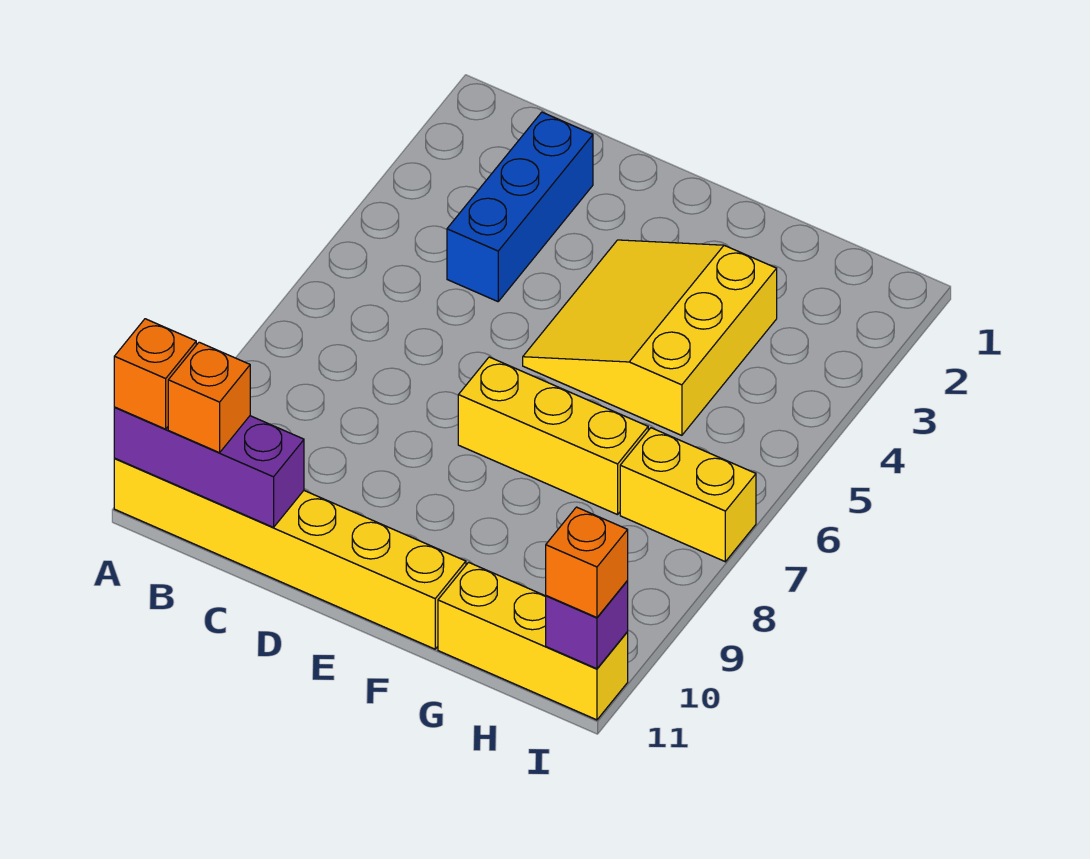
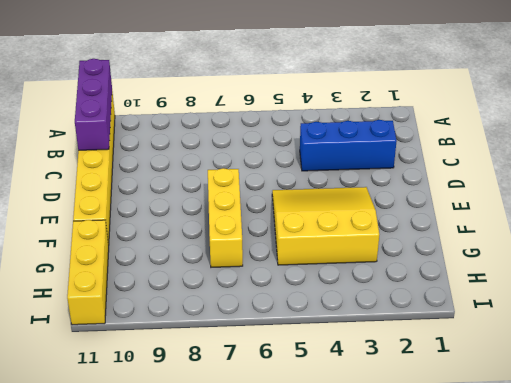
none -> yellow 1x2 brick [620,428,756,562]
none -> purple 1x1 brick [546,581,628,669]

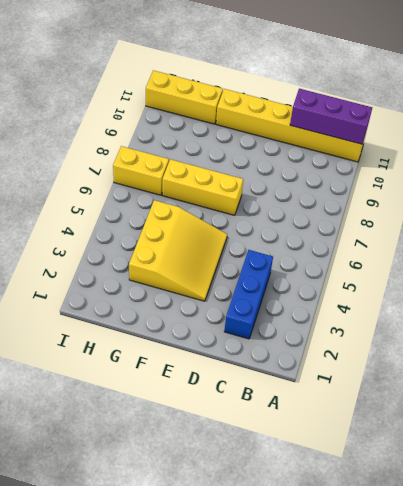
none -> purple 1x1 brick [546,581,628,669]
none -> orange 1x1 brick [114,319,196,429]

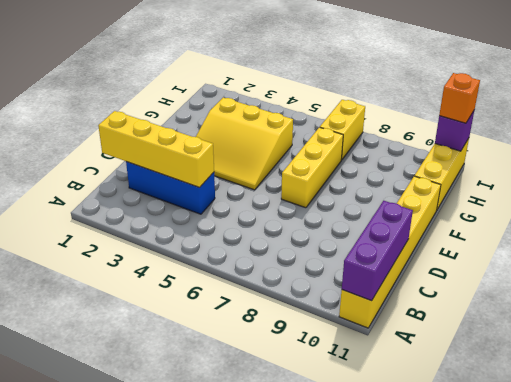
yellow 1x4 brick [98,111,214,187] -> none
none -> orange 1x1 brick [114,319,196,429]
none -> orange 1x1 brick [168,342,250,453]

